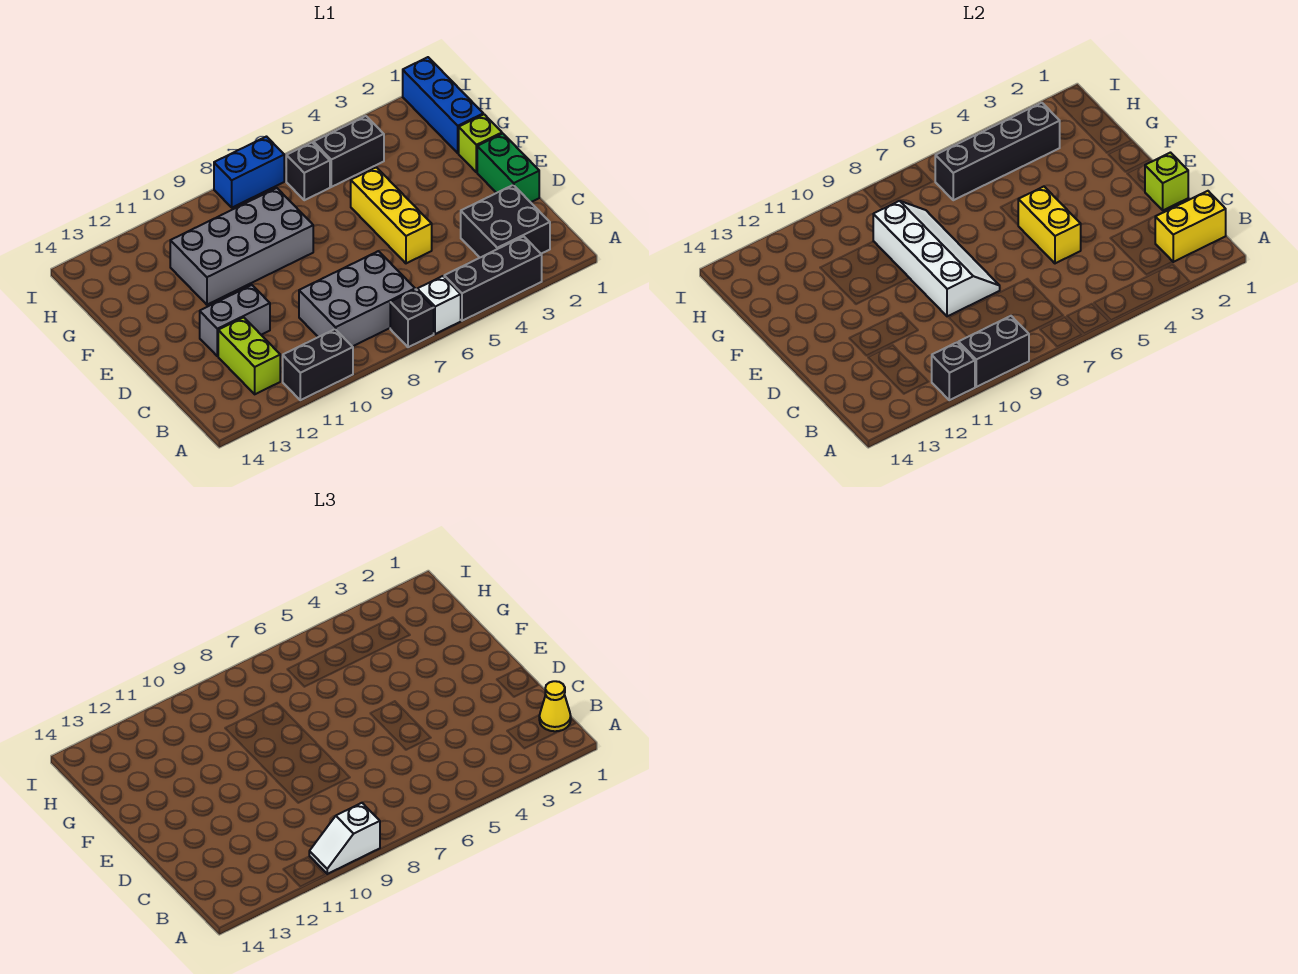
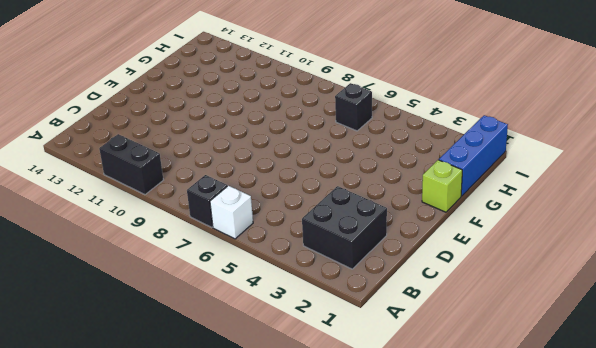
none -> black 1x3 brick [444,236,542,321]
none -> grey 2x3 brick [299,251,415,347]
none -> lime 1x2 brick [218,317,280,394]

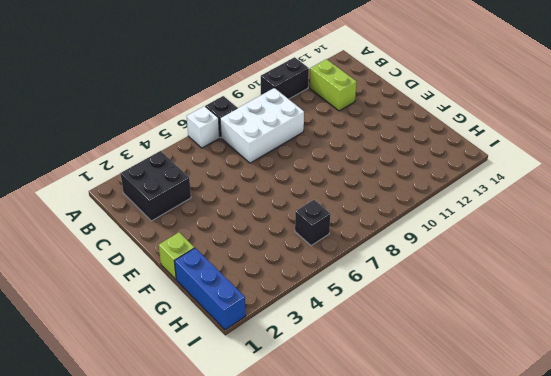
white 2x3 brick [220,88,304,163] -> grey 2x3 brick [299,251,415,347]
none -> black 1x3 brick [444,236,542,321]
none -> green 1x2 brick [477,134,539,202]
none -> yellow 1x3 brick [351,167,432,263]

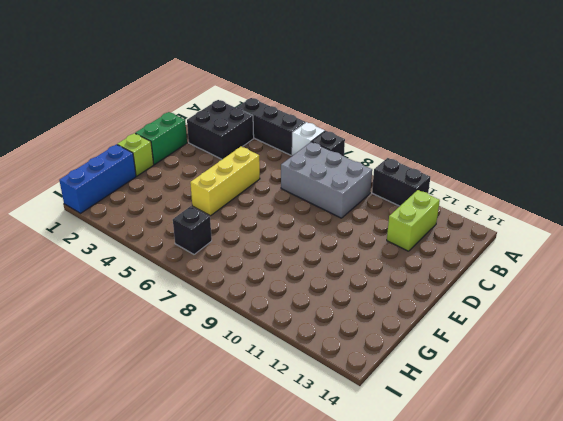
none -> grey 1x2 brick [200,285,270,356]
none -> grey 2x4 brick [170,188,313,305]
none -> black 1x2 brick [313,116,384,187]

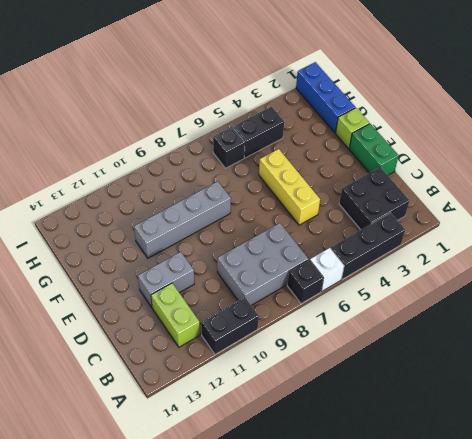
grey 1x4 brick [134,182,231,258] -> grey 2x4 brick [170,188,313,305]
none -> blue 1x2 brick [214,137,284,207]
none -> black 1x2 brick [958,316,1029,387]
none -> black 1x1 brick [932,342,975,400]

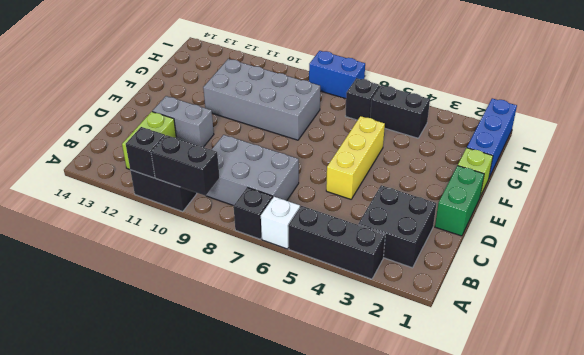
none -> yellow 1x2 brick [1155,191,1226,262]
none -> lime 1x1 brick [1145,153,1188,210]
none -> yellow 1x2 brick [1018,186,1081,263]

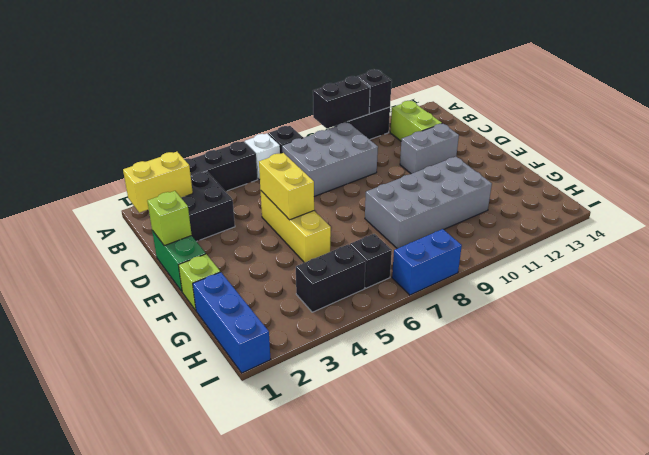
none -> white 2x4 slope [873,201,1000,316]
none -> black 1x4 brick [935,103,1060,200]
none -> white 1x2 slope [309,803,380,874]

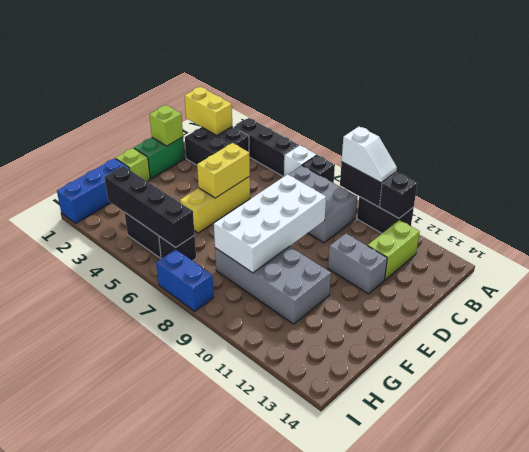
white 2x4 brick [214,174,326,273] -> white 2x4 slope [873,201,1000,316]
none -> yellow 1x1 cone [539,681,571,731]

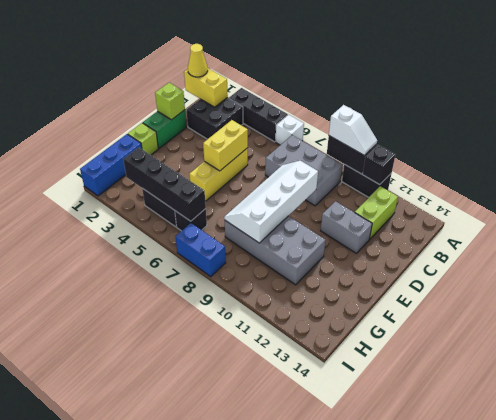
none -> black 1x1 brick [390,289,434,347]

